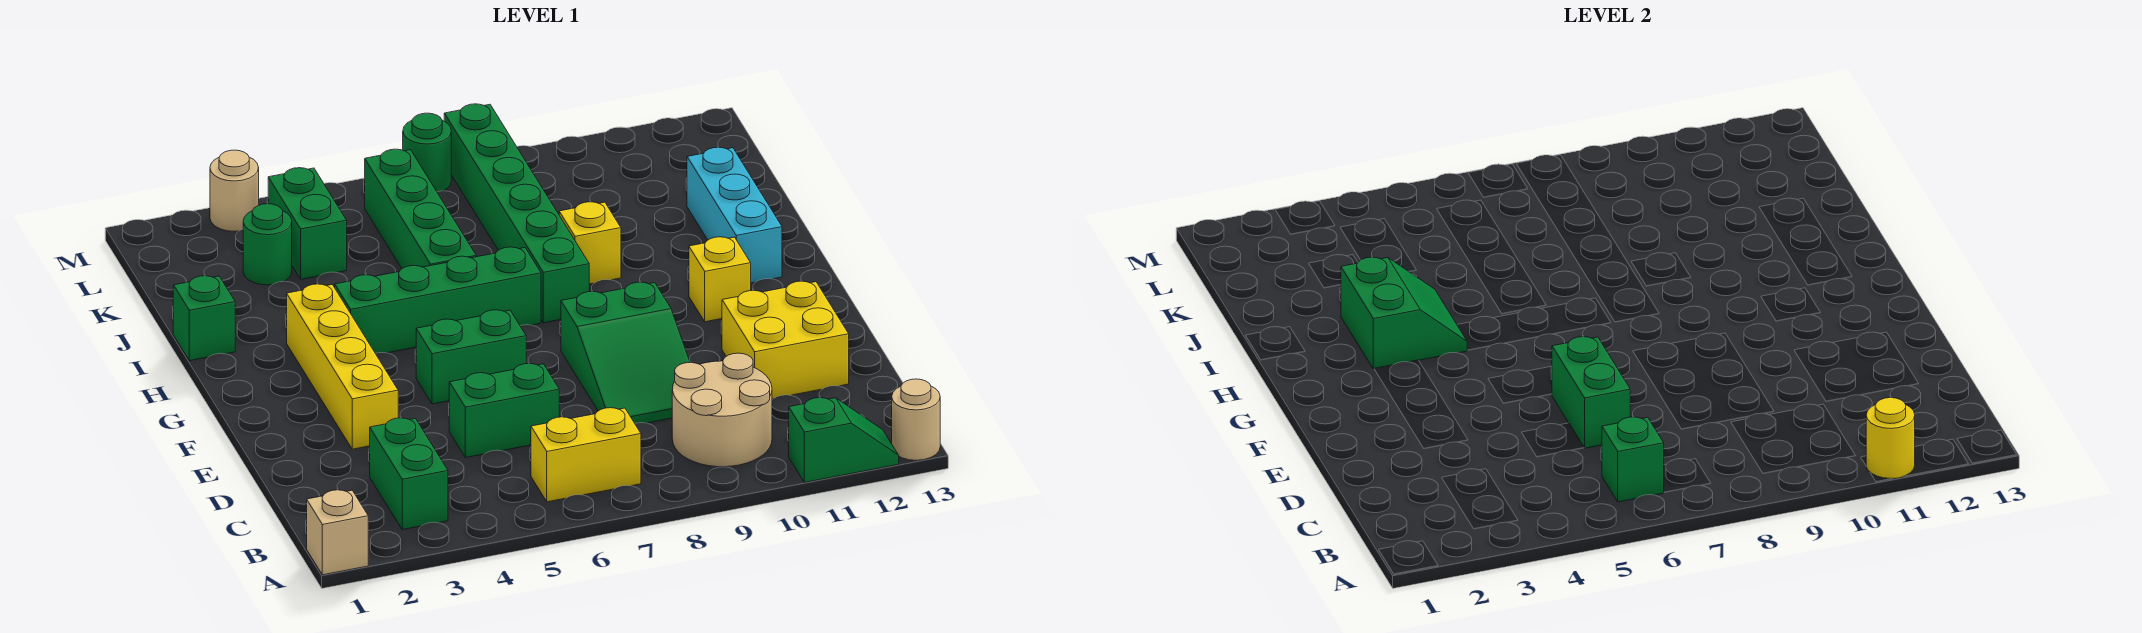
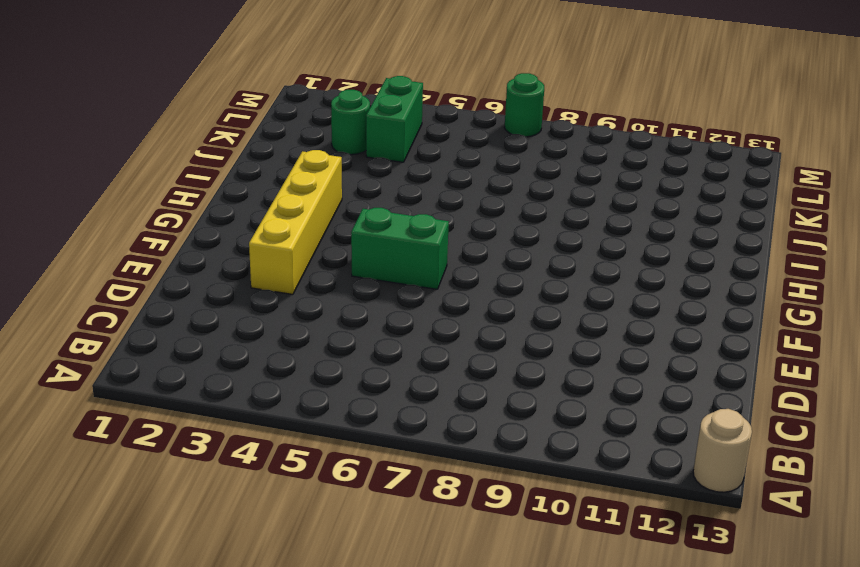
none -> tan 1x1 brick [307,490,368,575]
none -> green 1x2 slope [789,398,899,482]
none -> green 1x2 brick [370,418,448,530]

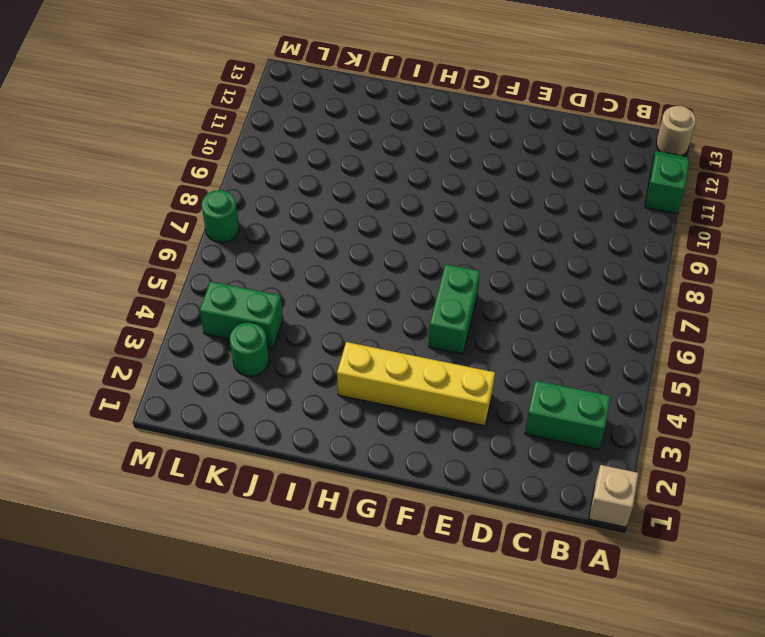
none -> yellow 1x2 brick [531,408,641,502]
none -> tan 2x2 round brick [672,353,772,467]
none -> green 1x2 brick [449,363,559,458]

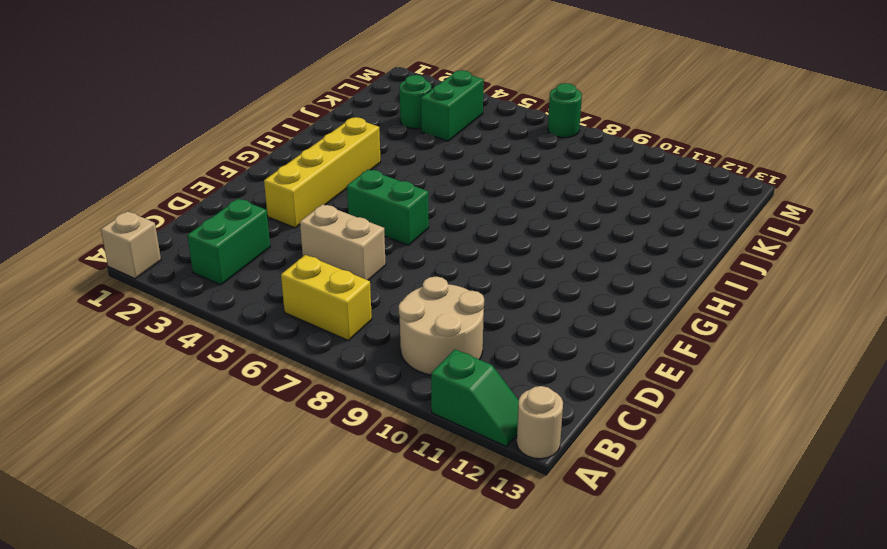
tan 1x2 brick [300,204,386,280] -> green 1x2 brick [449,363,559,458]
none -> green 2x3 slope [561,282,690,423]
none -> yellow 2x2 brick [722,281,849,399]
none -> yellow 1x1 brick [689,237,751,322]

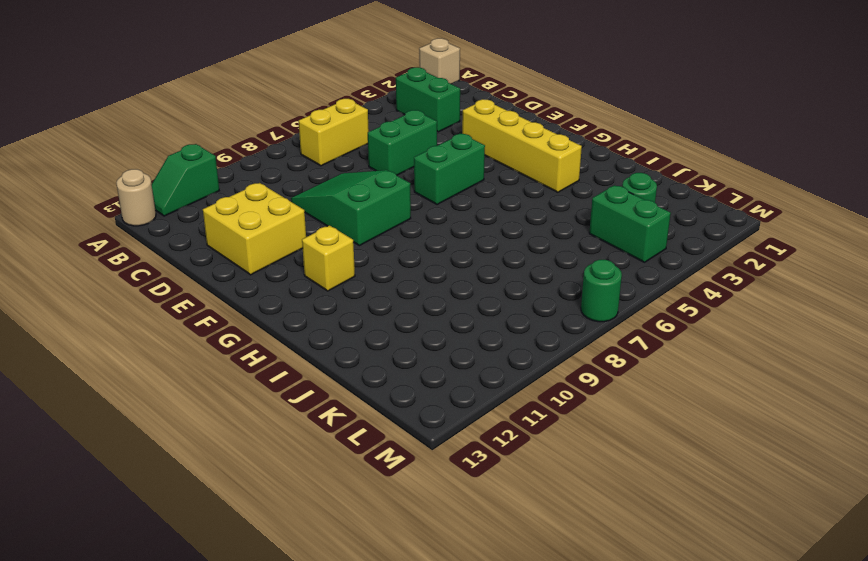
none -> tan 2x2 round brick [672,353,772,467]
none -> green 1x4 brick [335,247,541,353]
none -> green 1x6 brick [444,104,589,323]

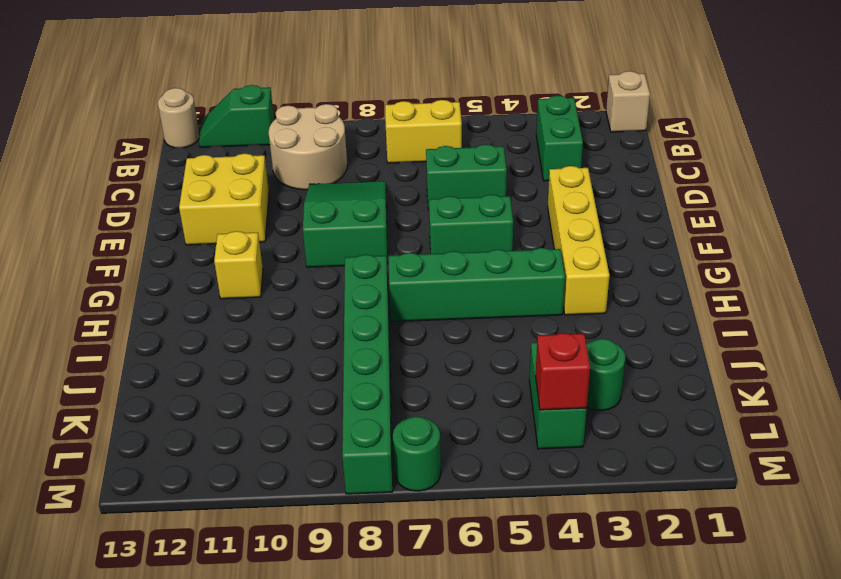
red 1x1 brick [535,333,590,410] -> none
none -> cyan 1x3 brick [687,147,782,283]
none -> green 1x1 brick [173,276,235,361]
none -> green 1x4 brick [365,149,476,269]

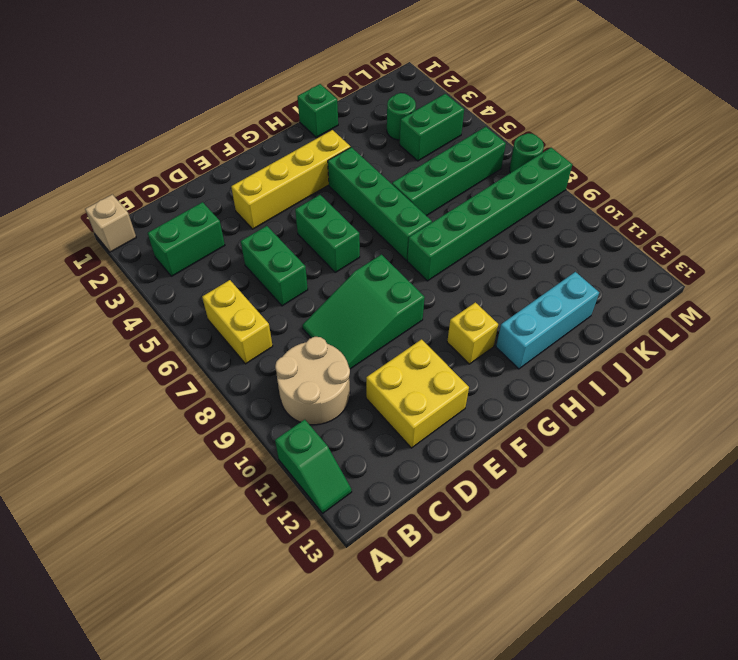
none -> tan 1x1 round brick [892,379,940,460]
none -> yellow 1x1 brick [559,202,621,284]
none -> tan 1x1 round brick [210,150,259,232]

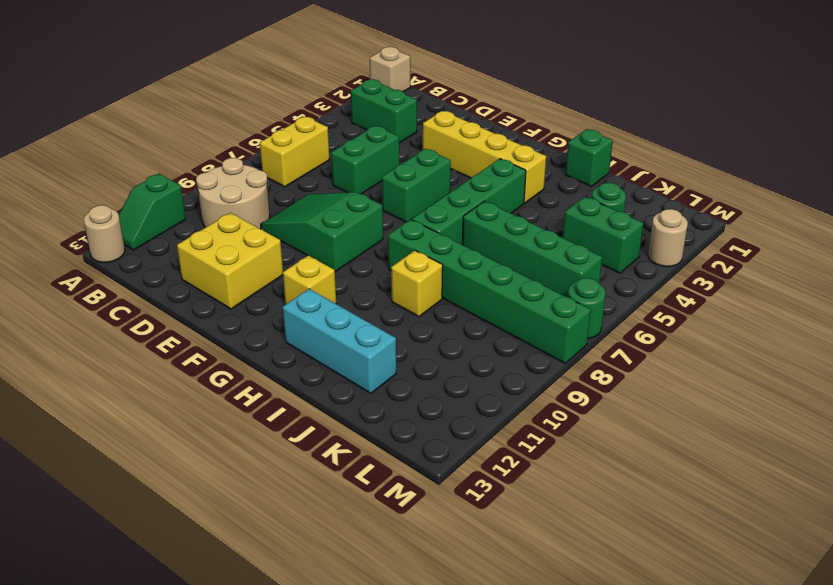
none -> yellow 1x1 round brick [1866,398,1915,479]
none -> green 1x1 brick [1602,417,1664,502]
none -> green 1x2 brick [1552,337,1630,448]

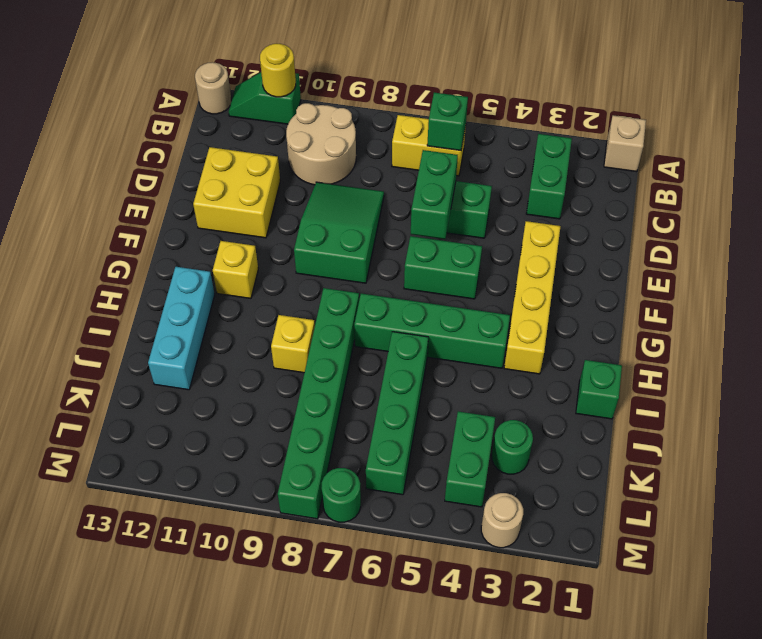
none -> green 2x2 slope [1341,257,1467,369]

